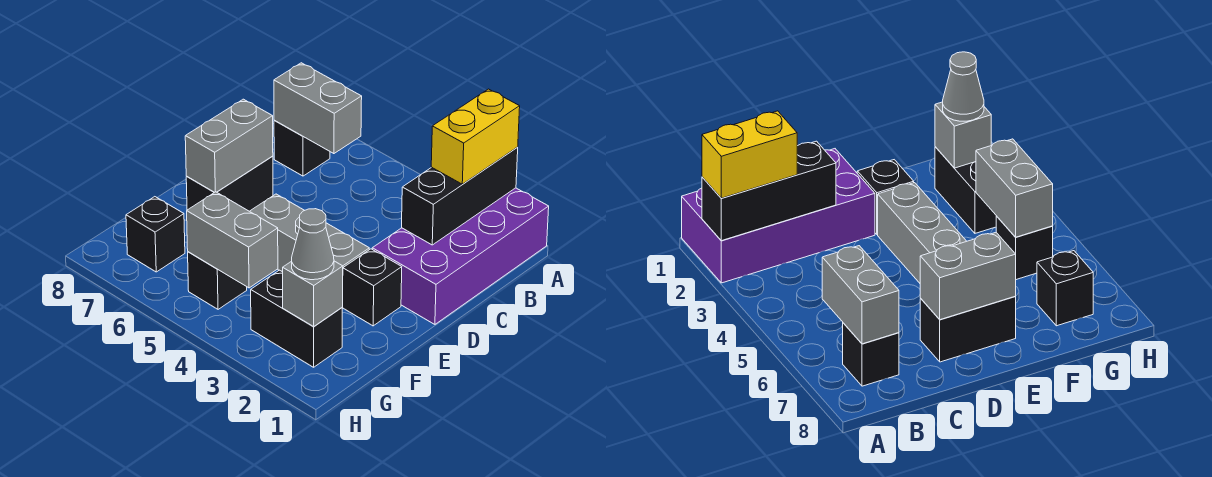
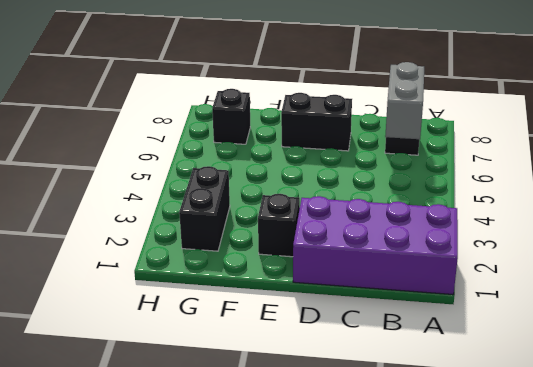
none -> grey 1x3 brick [250,194,369,272]
none -> black 1x1 brick [188,252,247,309]
none -> black 1x3 brick [402,147,518,245]

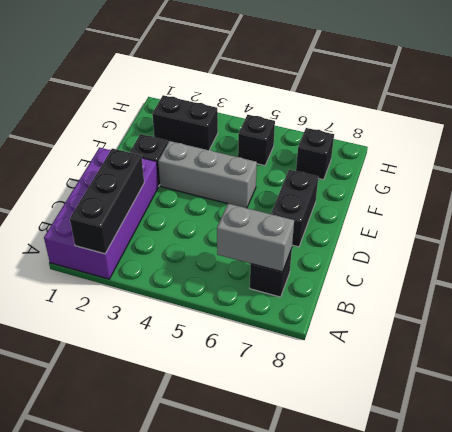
none -> grey 1x2 brick [185,99,273,192]
none -> grey 1x1 brick [283,261,343,326]
none -> grey 1x2 brick [187,192,278,288]

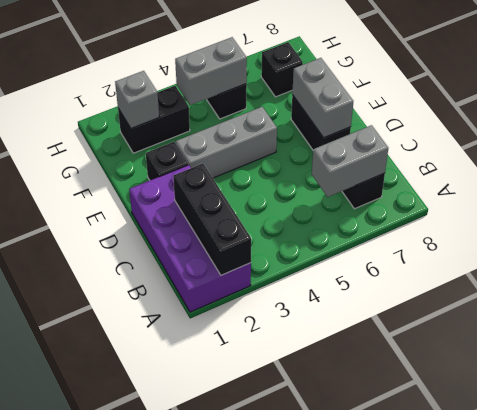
none -> yellow 1x2 brick [431,89,520,184]
none -> grey 1x1 cone [292,209,334,280]

